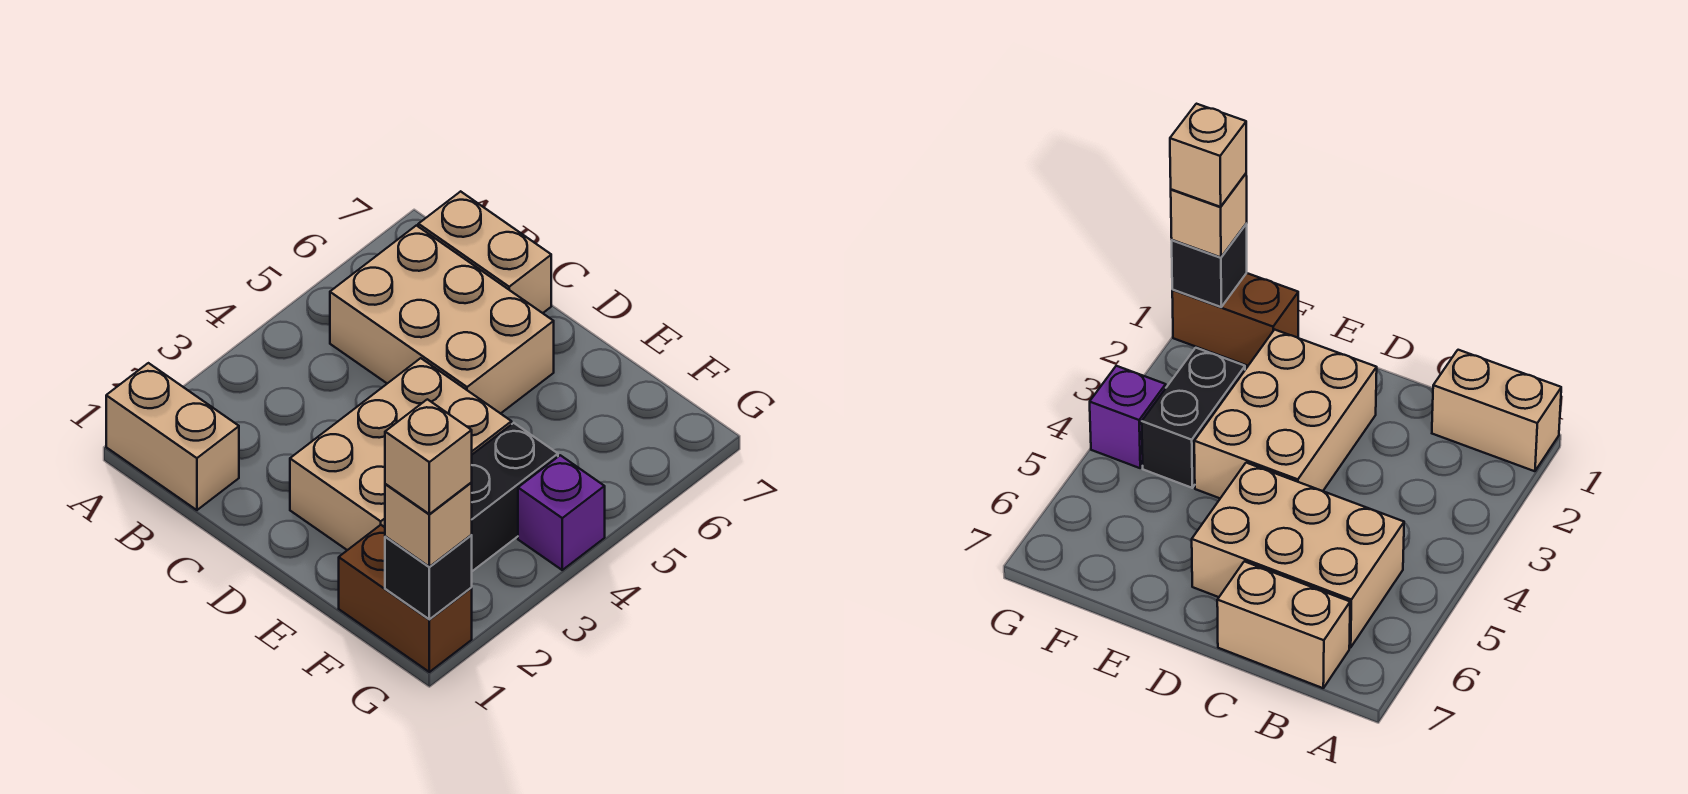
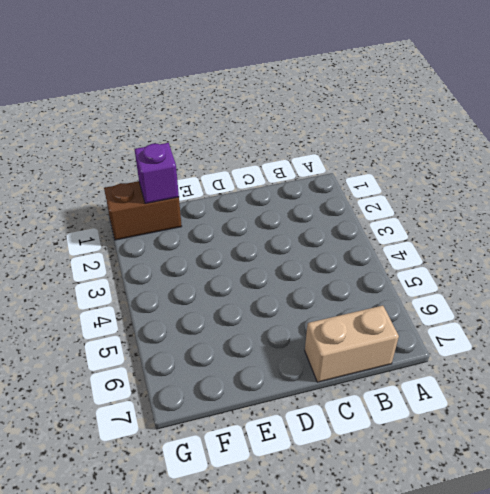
purple 1x1 brick [134,143,179,204] -> purple 1x1 brick moved to [518,455,605,570]
none -> tan 1x2 brick [106,363,239,510]
none -> tan 2x3 brick [330,225,554,414]

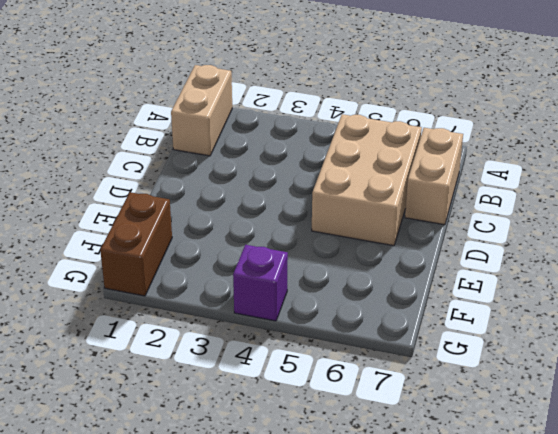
none -> tan 2x3 brick [290,358,512,550]
none -> black 1x2 brick [471,423,558,571]

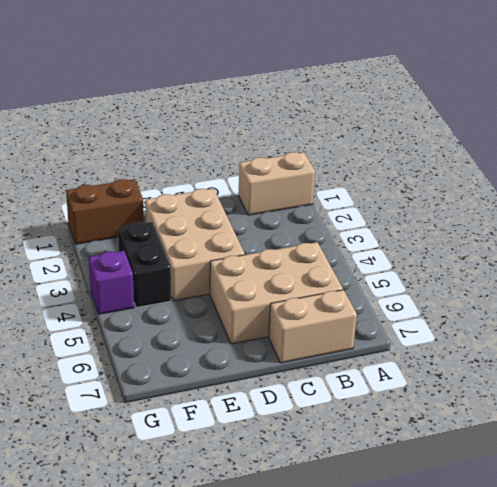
none -> black 1x1 brick [385,535,472,619]
none -> tan 1x1 brick [385,483,472,567]

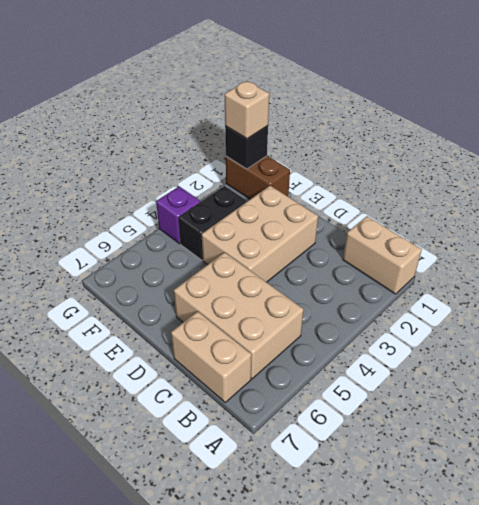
none -> tan 1x1 brick [385,399,472,514]

